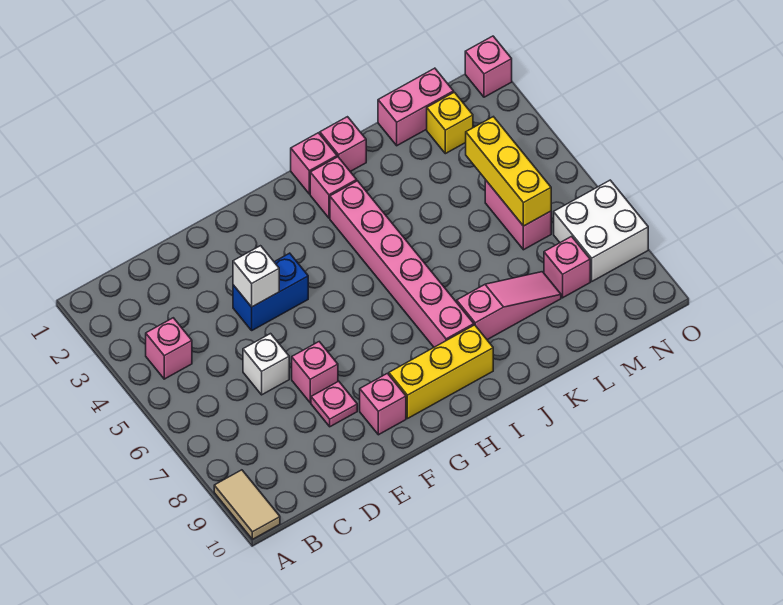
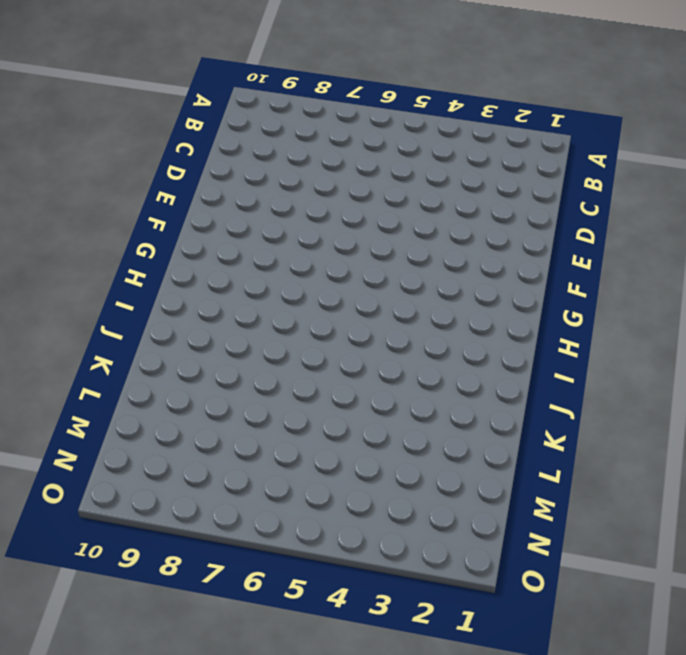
none -> tan 1x2 tile [214,470,280,539]
none -> pink 1x1 brick [146,318,192,379]
none -> white 1x1 brick [243,334,289,395]

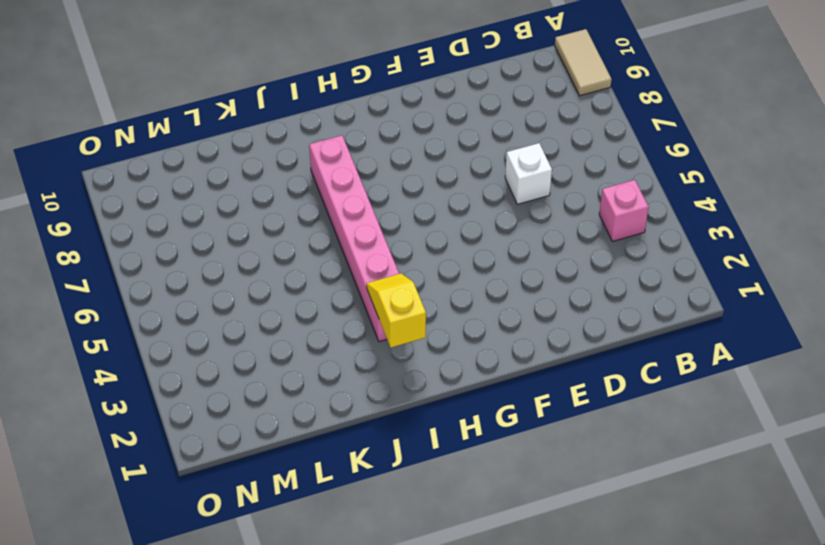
yellow 1x2 slope [367,274,426,348] -> none
none -> blue 1x2 brick [233,253,308,330]
none -> pink 1x1 brick [292,342,338,403]
none -> pink 1x1 plate [311,381,357,427]

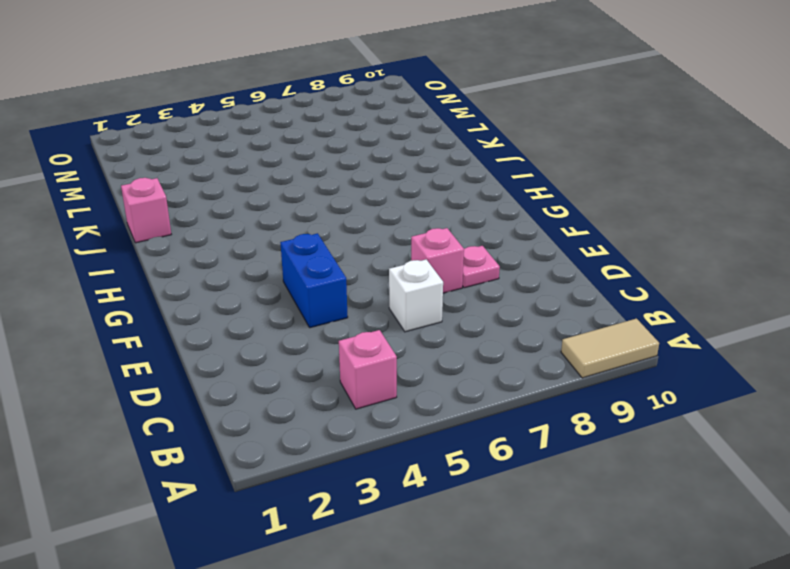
none -> pink 1x1 brick [360,373,406,435]
none -> yellow 1x3 brick [389,325,493,419]
none -> pink 1x1 brick [291,133,337,194]

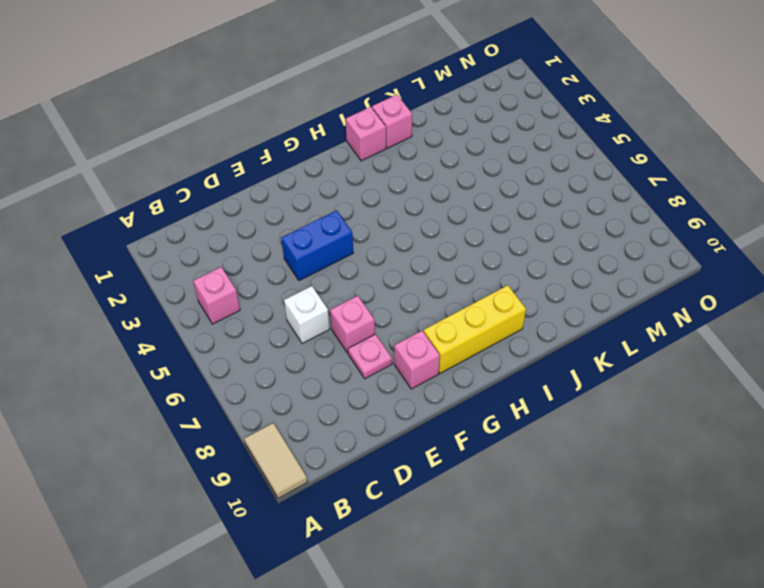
none -> pink 1x1 brick [310,157,357,218]
none -> pink 1x6 brick [330,181,474,347]
none -> pink 1x3 slope [457,272,561,340]

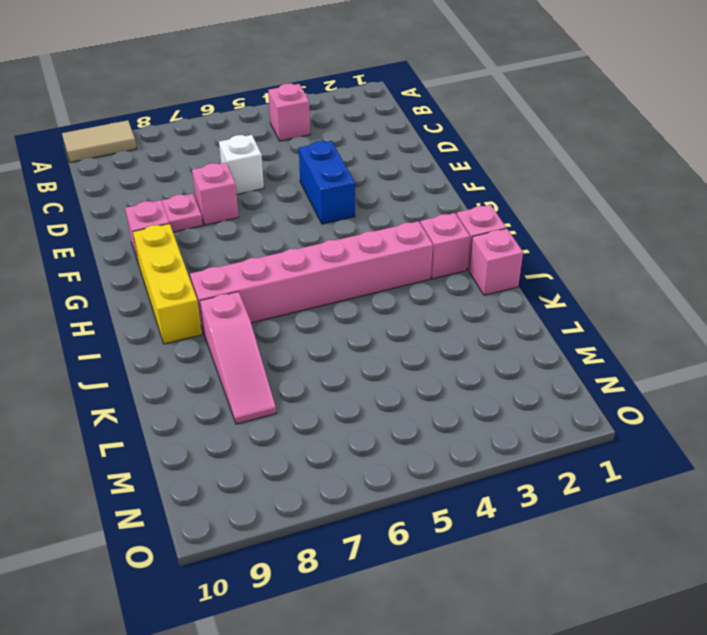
none -> pink 1x2 brick [378,68,454,146]
none -> yellow 1x1 brick [427,92,473,154]
none -> pink 1x2 brick [485,180,551,250]

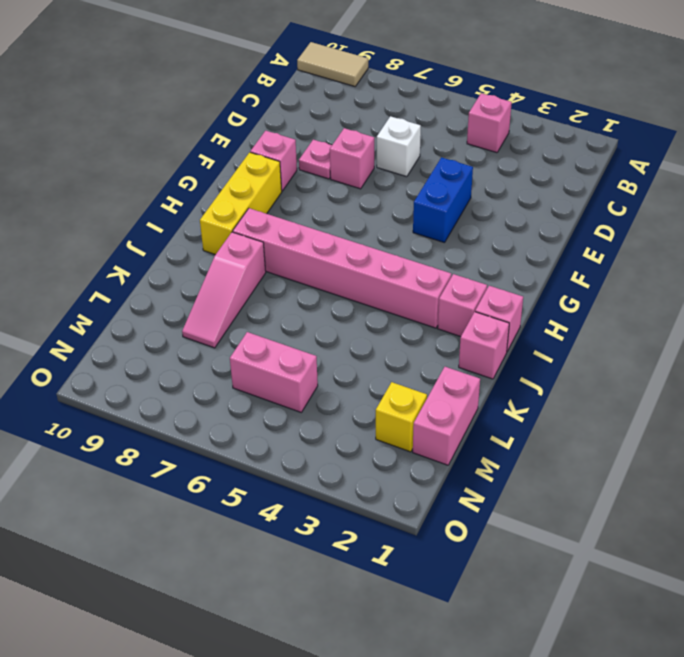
none -> pink 1x1 brick [544,237,590,298]
none -> white 2x2 brick [554,180,648,281]
none -> pink 1x1 brick [465,36,512,97]

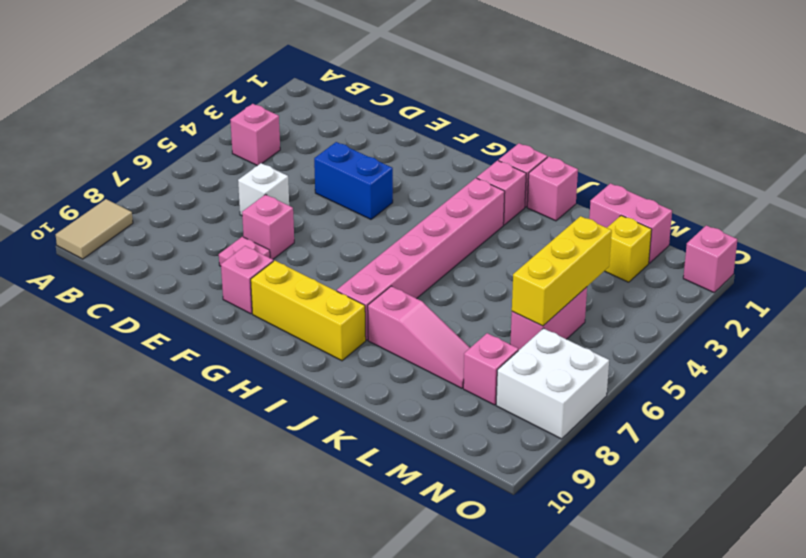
none -> white 1x1 brick [233,246,279,307]

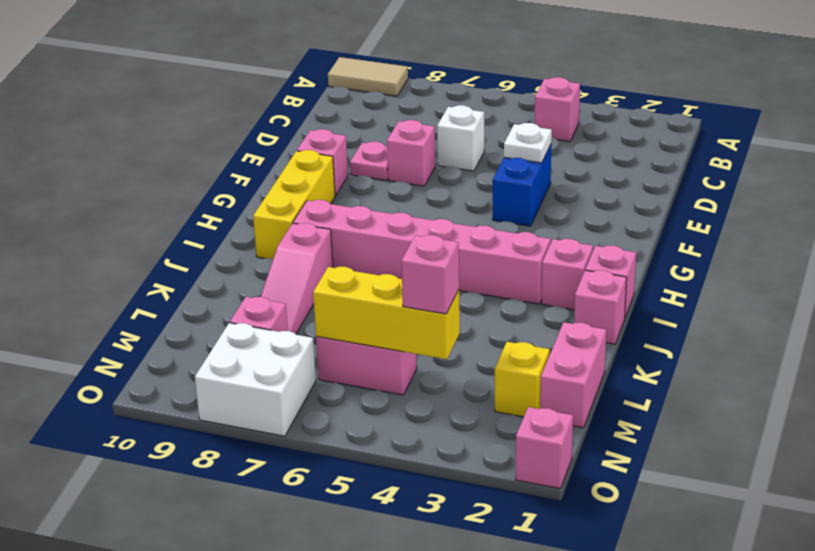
white 1x1 plate [504,123,552,163] -> white 1x1 brick [233,246,279,307]
pink 1x1 brick [401,235,459,314] -> none

